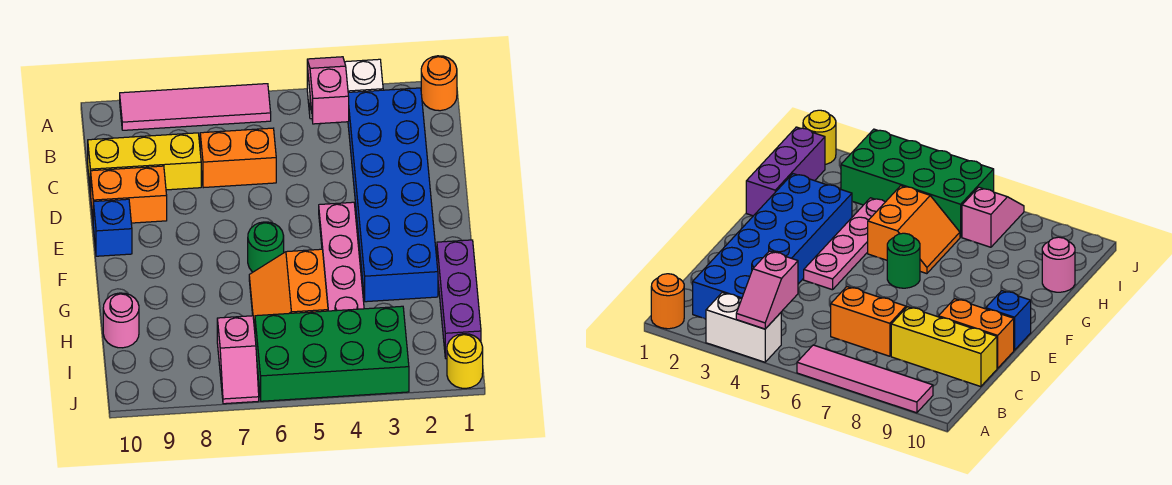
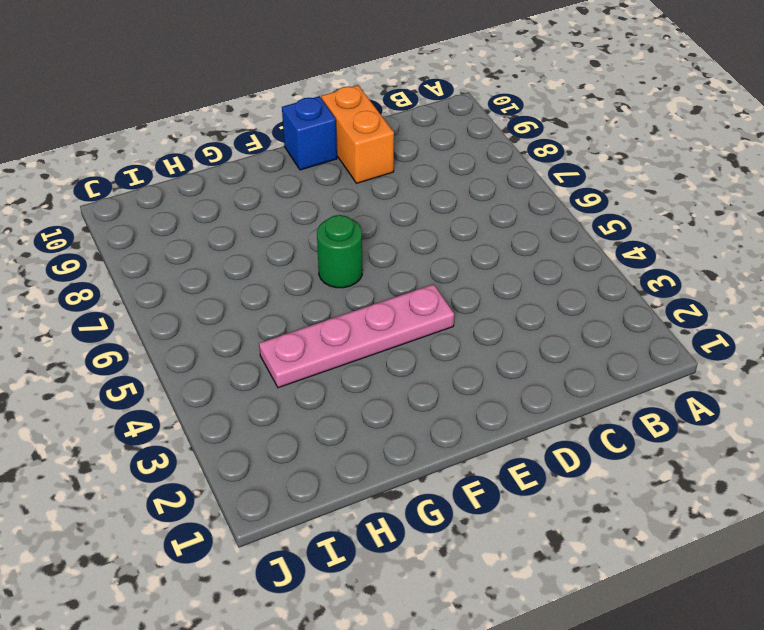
none -> orange 1x1 round brick [421,56,457,111]
none -> white 1x2 brick [307,59,383,119]
none -> pink 1x4 tile [120,84,271,130]

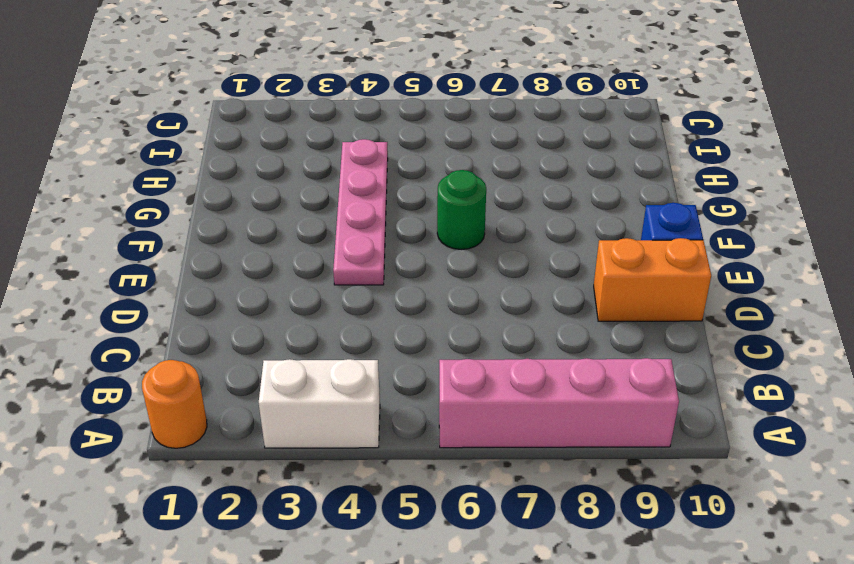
pink 1x4 brick [439,358,679,448] -> pink 1x4 tile [120,84,271,130]
none -> blue 2x6 brick [348,88,438,302]
none -> orange 1x2 brick [200,128,276,188]
none -> yellow 1x3 brick [88,133,201,194]

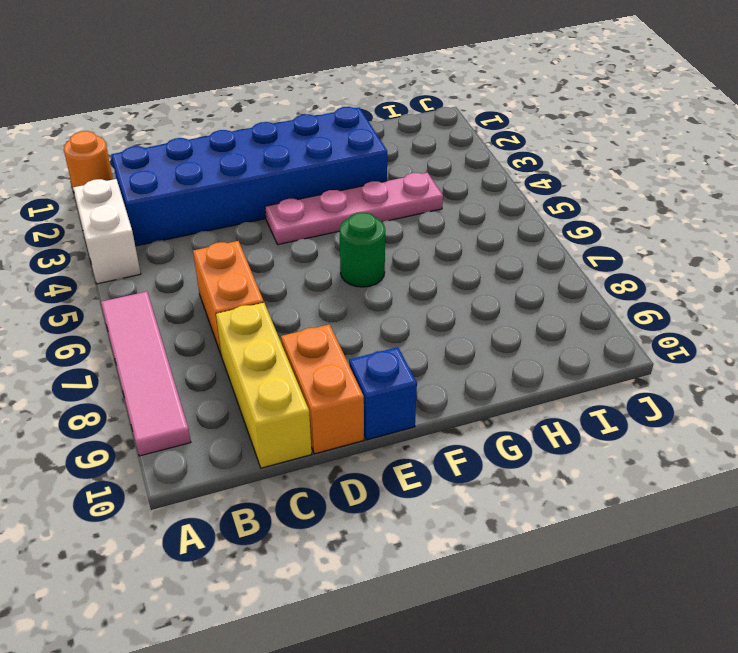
none -> purple 1x3 brick [437,240,481,359]
none -> orange 2x2 slope [249,249,328,330]
none -> pink 1x1 round brick [103,293,139,348]

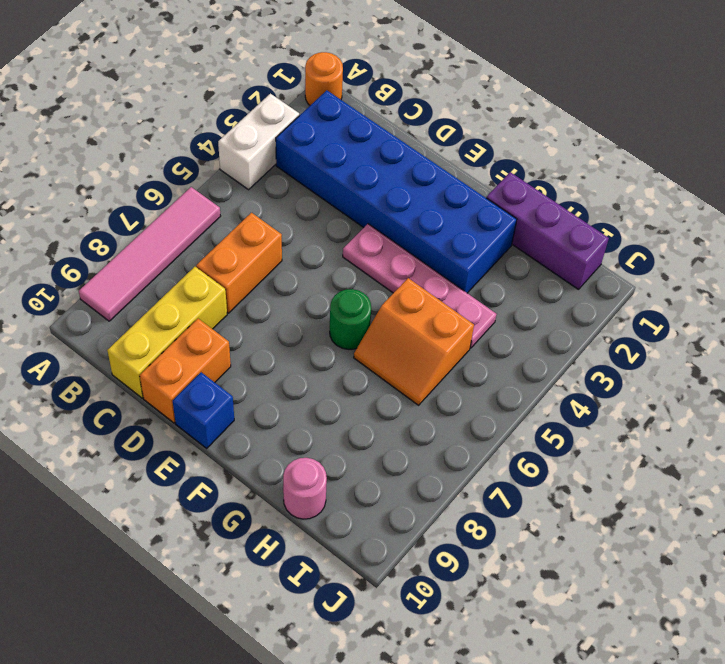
none -> green 2x4 brick [255,306,409,401]
none -> pink 1x2 slope [217,316,259,404]
none -> yellow 1x1 round brick [447,334,483,388]

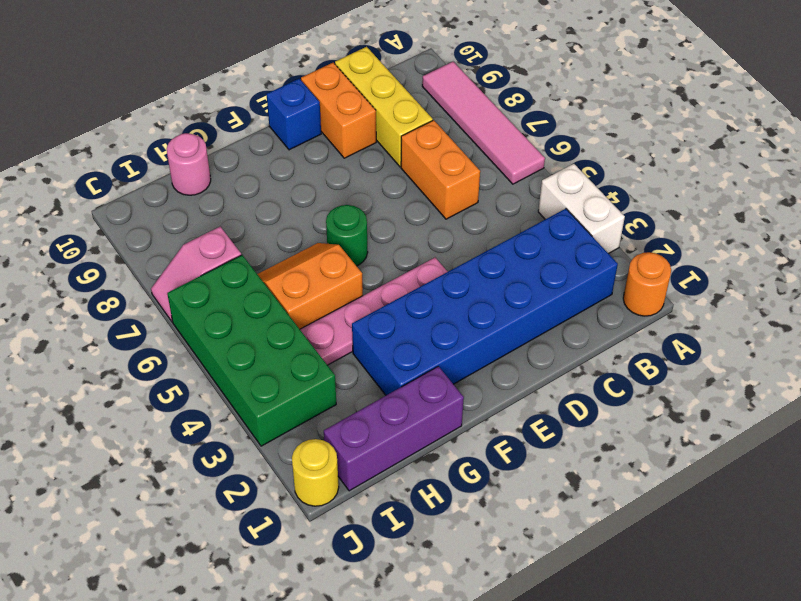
none -> pink 1x2 slope [307,57,349,124]

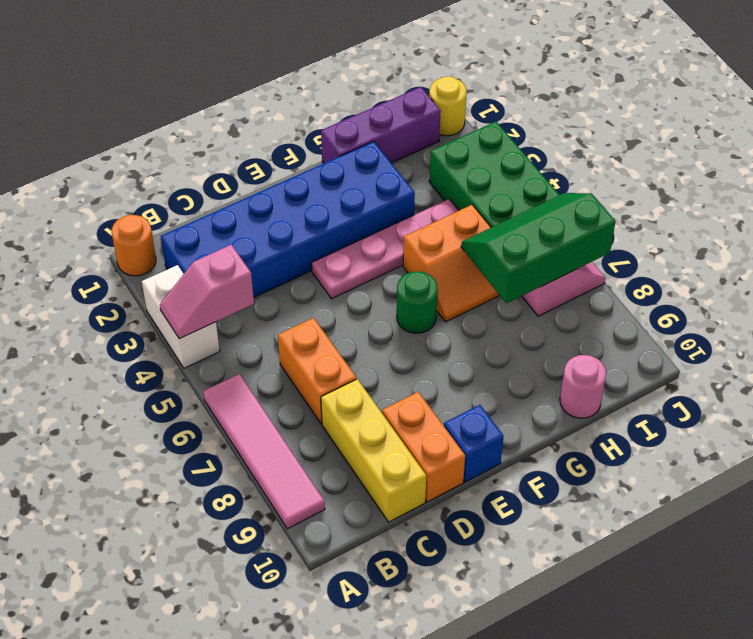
green 2x3 slope [461,193,616,303] -> none

